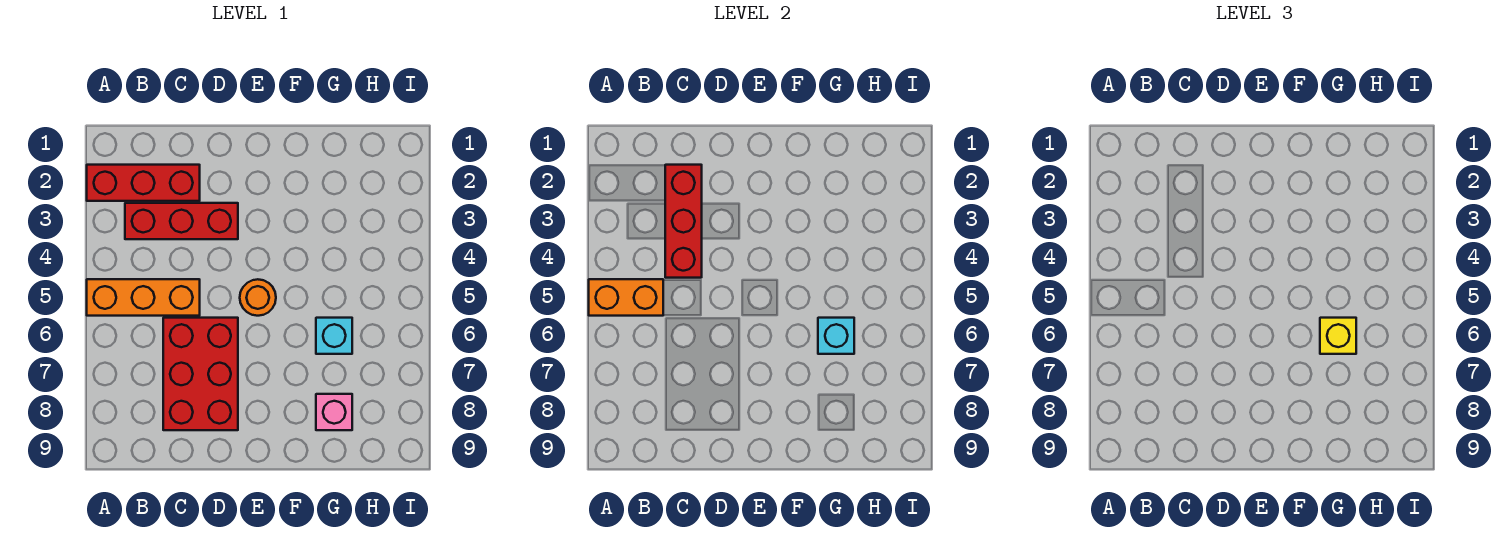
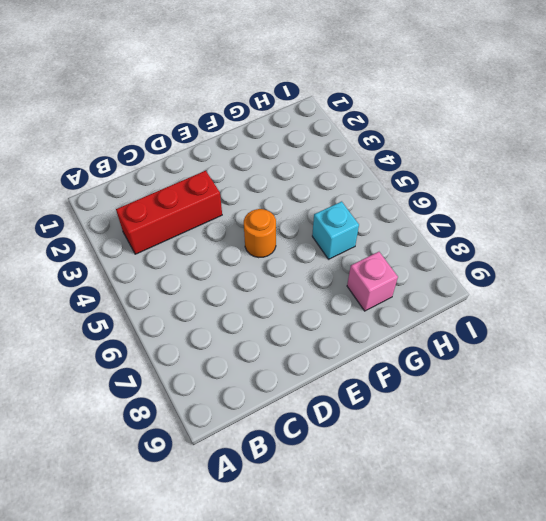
none -> red 1x3 brick [87,165,200,201]
none -> orange 1x3 brick [87,279,200,316]

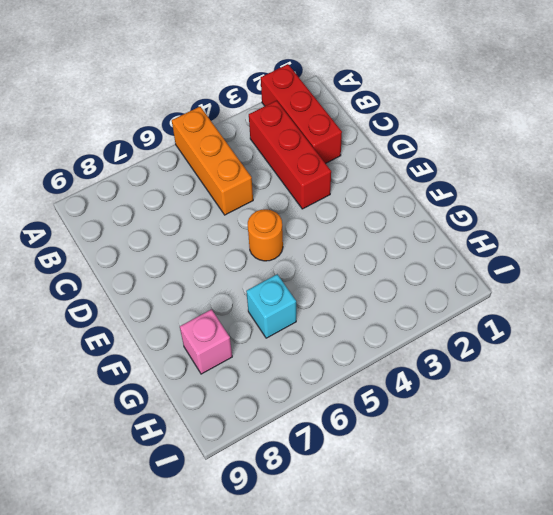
none -> red 2x3 brick [163,318,238,430]
none -> orange 1x2 brick [589,279,663,316]

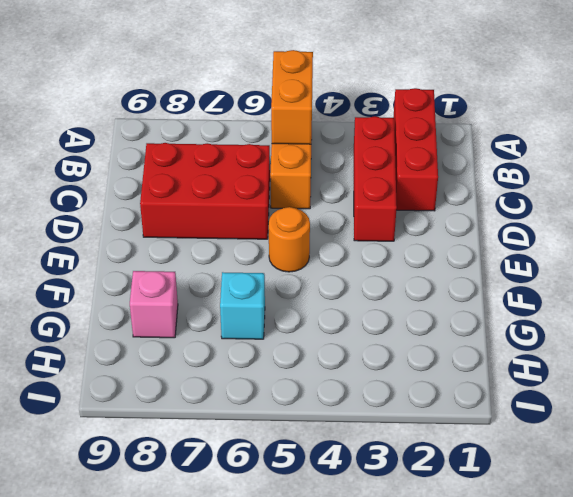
none -> red 1x3 brick [665,165,702,278]
none -> cyan 1x1 brick [818,318,854,354]

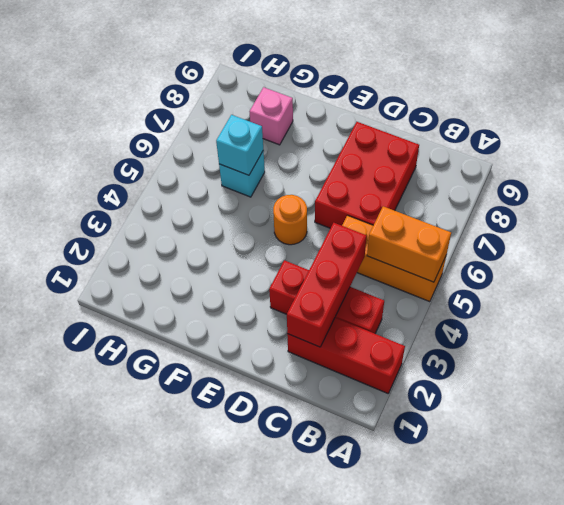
none -> yellow 1x1 brick [1320,318,1356,354]

